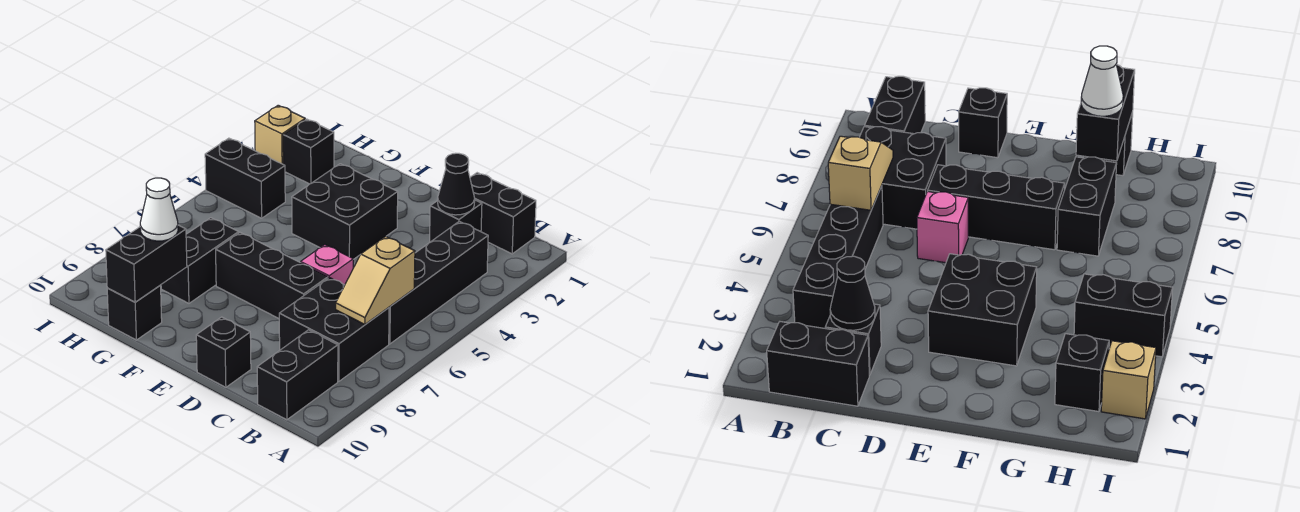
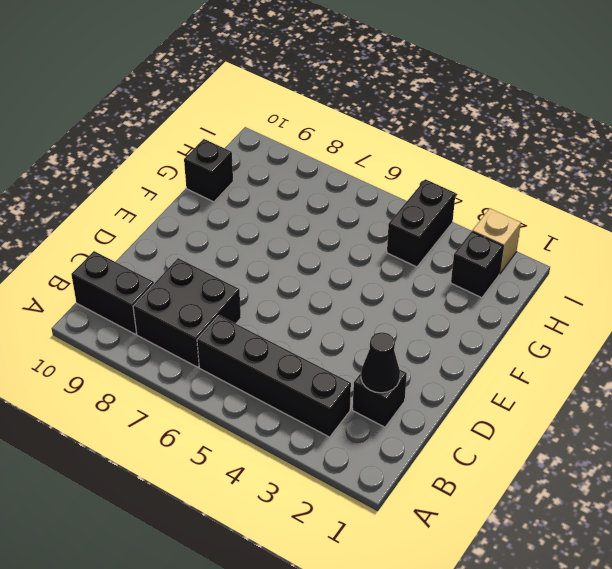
none -> black 1x2 brick [470,173,536,254]
none -> pink 1x1 brick [301,245,353,285]
none -> black 1x3 brick [216,233,328,318]

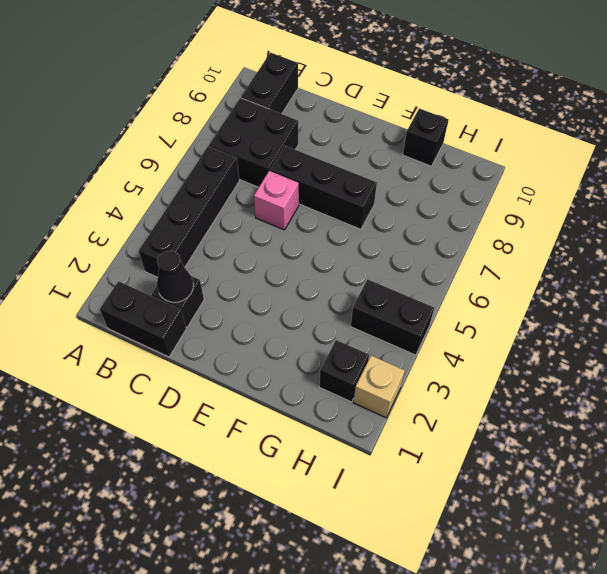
none -> black 1x1 brick [196,317,251,387]
none -> black 2x2 brick [292,164,398,259]
none -> black 1x2 brick [161,218,239,303]

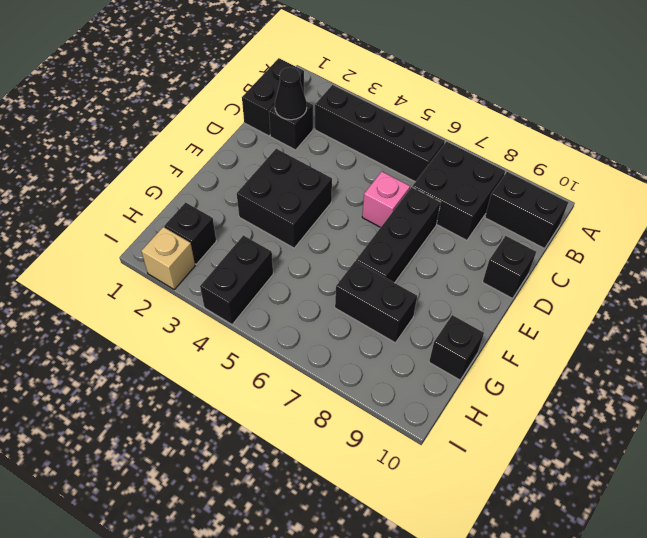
none -> tan 1x2 slope [336,236,415,325]
none -> black 1x2 brick [106,225,187,302]
none -> white 1x1 cone [140,178,178,241]

